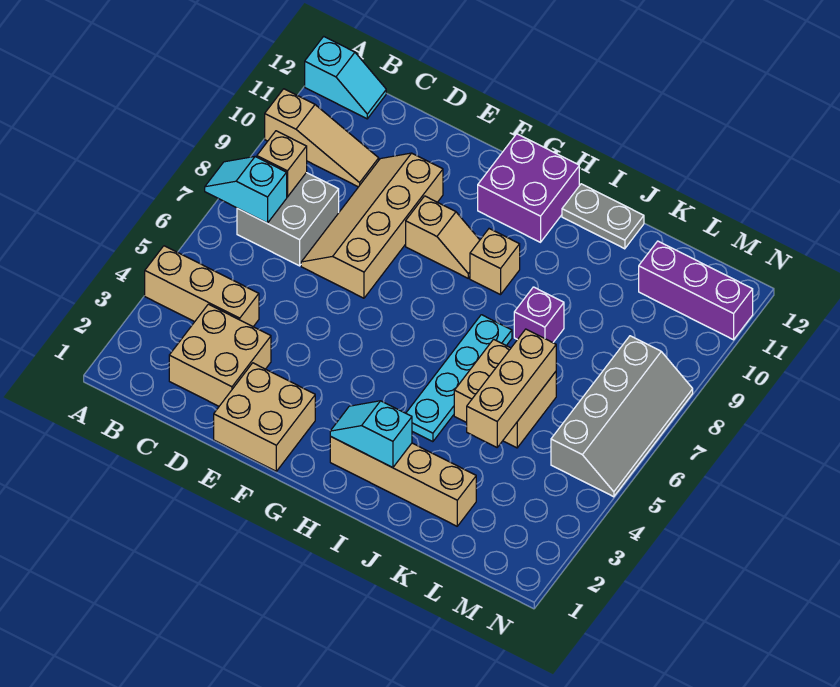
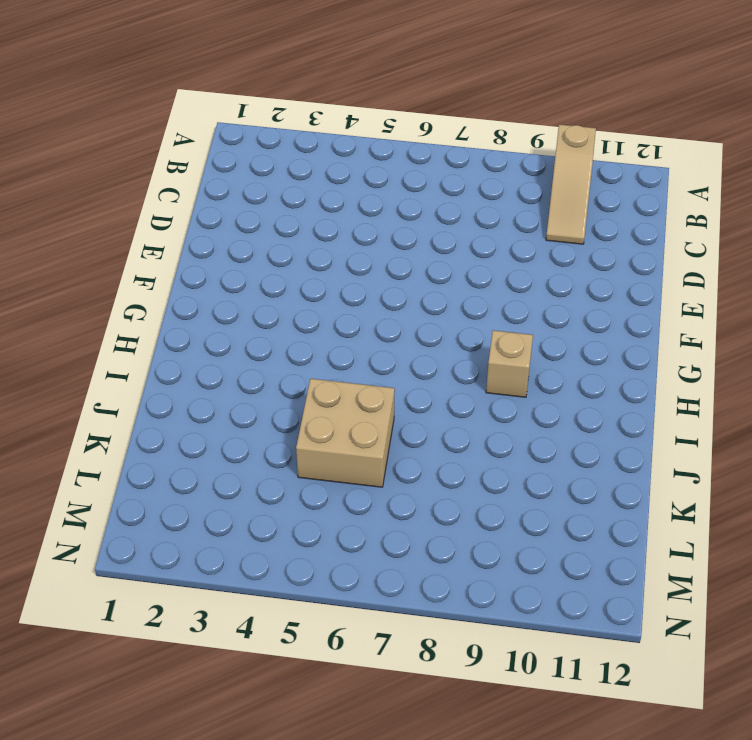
none -> tan 1x3 brick [145,246,259,327]
none -> cyan 1x2 slope [305,36,386,119]
none -> grey 2x2 brick [237,173,339,266]

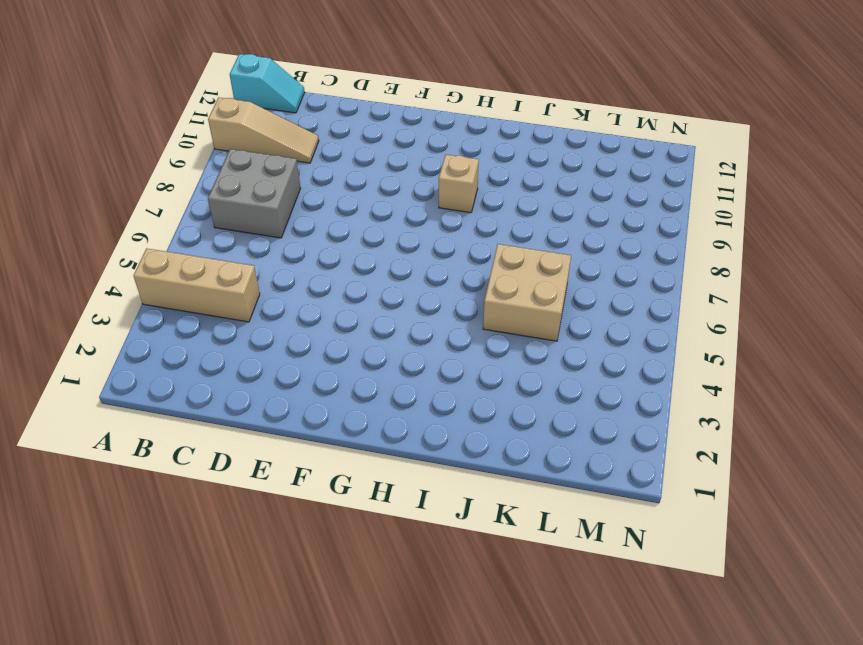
none -> tan 2x2 brick [169,304,271,406]
none -> tan 2x4 slope [301,153,443,298]
none -> tan 2x2 brick [214,363,315,471]

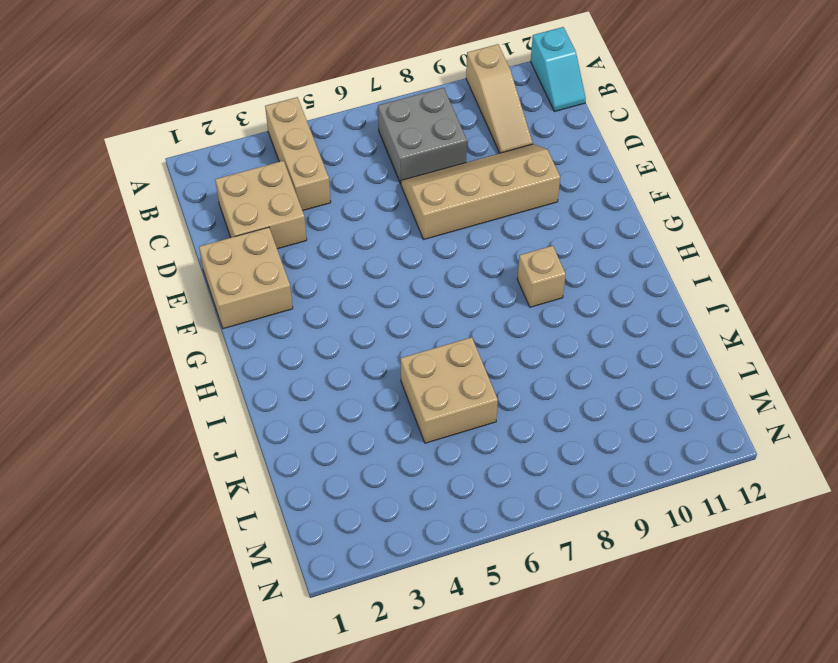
none -> tan 1x2 slope [406,196,480,278]
none -> purple 2x2 brick [478,134,579,242]
none -> tan 1x4 brick [330,436,476,526]

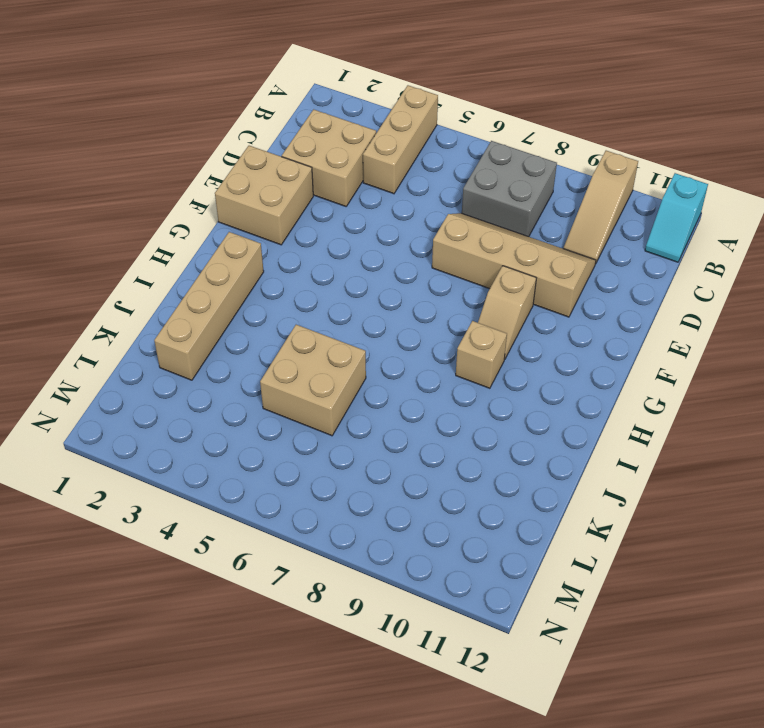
none -> purple 2x2 brick [478,134,579,242]
none -> cyan 1x4 plate [406,315,512,442]
none -> grey 1x2 plate [562,184,644,249]

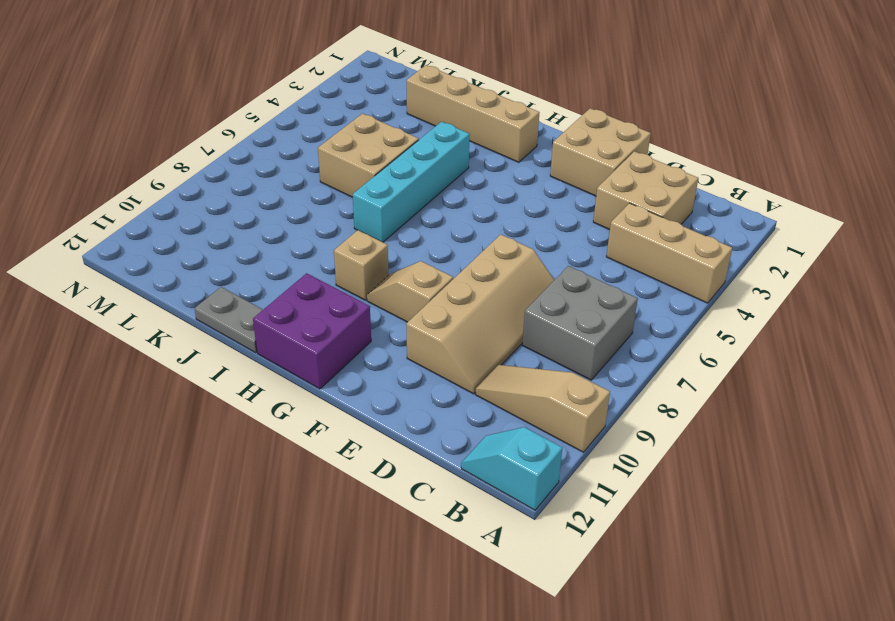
cyan 1x4 brick [353,122,470,242] -> cyan 1x4 plate [406,315,512,442]
none -> purple 1x1 brick [514,287,564,343]
none -> purple 1x3 brick [639,241,753,340]
none -> grey 2x4 slope [551,336,693,497]

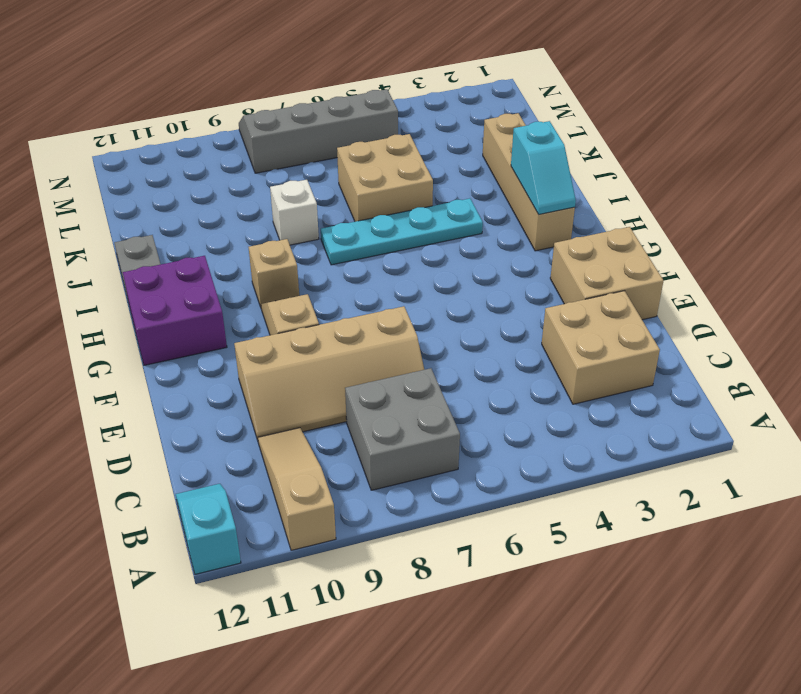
white 1x1 brick [270,180,319,245] -> purple 1x1 brick [514,287,564,343]
none -> tan 1x3 brick [145,246,259,327]
none -> purple 1x3 brick [639,241,753,340]
none -> cyan 1x2 slope [205,156,287,223]

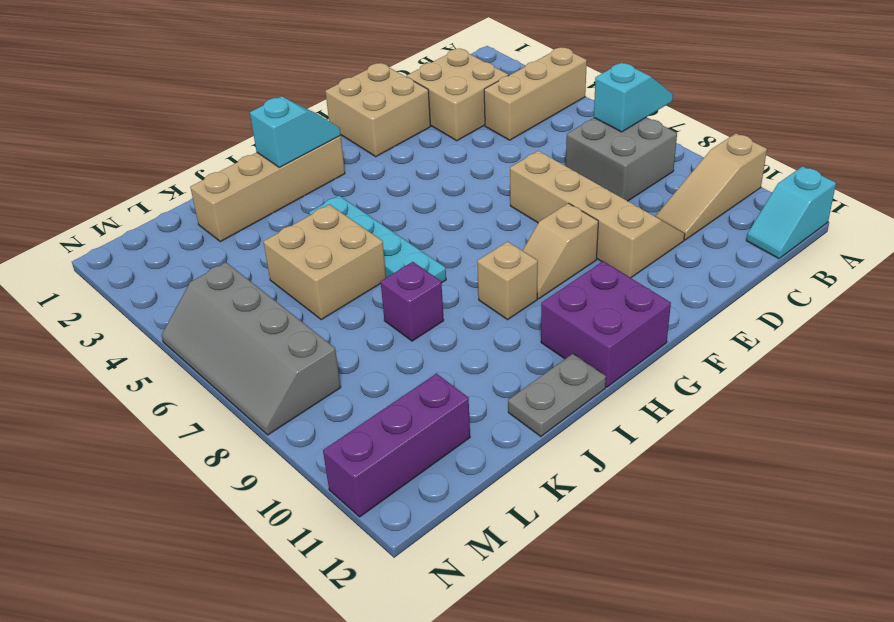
none -> tan 1x1 brick [257,131,307,197]
none -> tan 1x3 brick [467,329,556,447]

